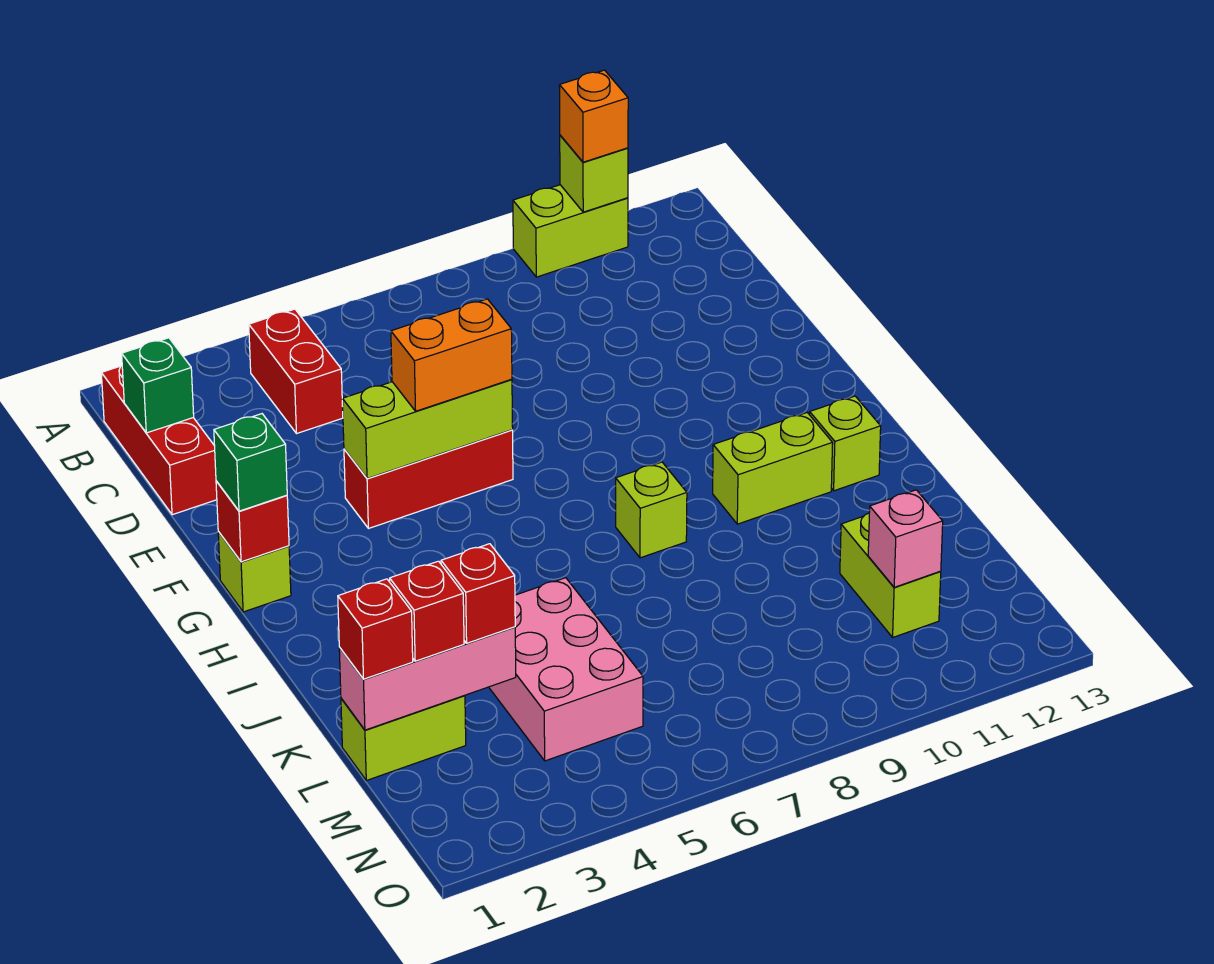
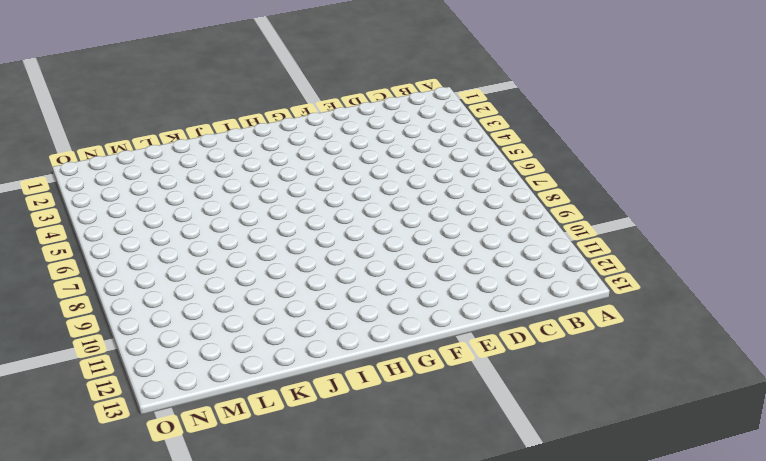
none -> lime 1x2 brick [513,185,628,277]
none -> red 1x3 brick [101,366,217,515]
none -> red 1x2 brick [249,309,343,434]

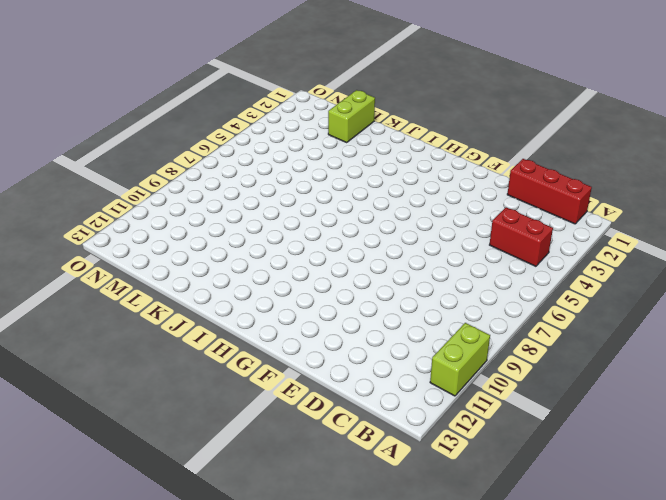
none -> red 1x3 brick [344,430,513,529]
none -> lime 1x1 brick [218,532,291,612]
none -> lime 1x1 brick [616,462,687,558]

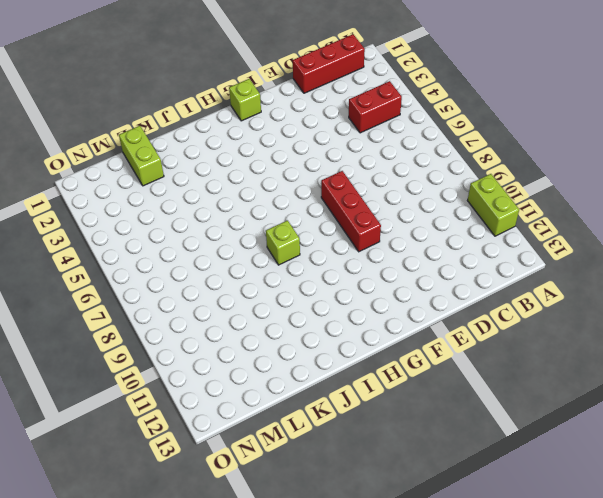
red 1x3 brick [321,171,381,252] -> red 1x3 brick moved to [344,430,513,529]
none -> lime 1x2 brick [713,413,833,524]
none -> lime 1x1 brick [810,396,881,491]
none -> pink 2x3 brick [489,578,643,761]

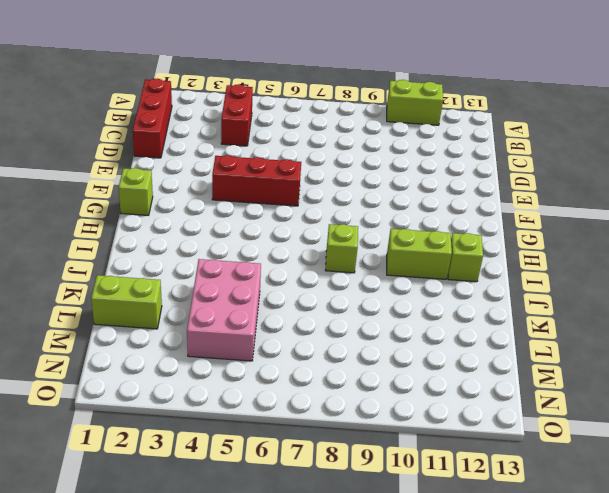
none -> lime 1x2 brick [840,513,941,637]
none -> lime 1x1 brick [560,135,628,212]
none -> green 1x1 brick [122,338,194,433]

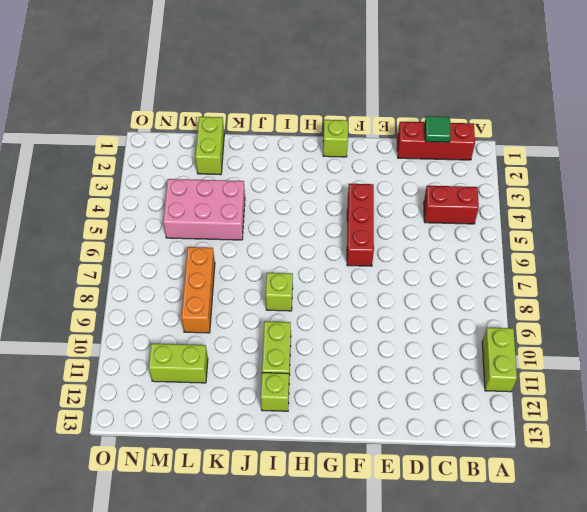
green 1x1 tile [425,116,451,142] -> green 1x1 brick [122,338,194,433]
orange 1x3 brick [181,247,215,333] -> none
none -> lime 1x1 brick [560,135,628,212]
none -> lime 1x3 brick [342,379,513,479]
none -> red 1x1 brick [216,481,289,562]

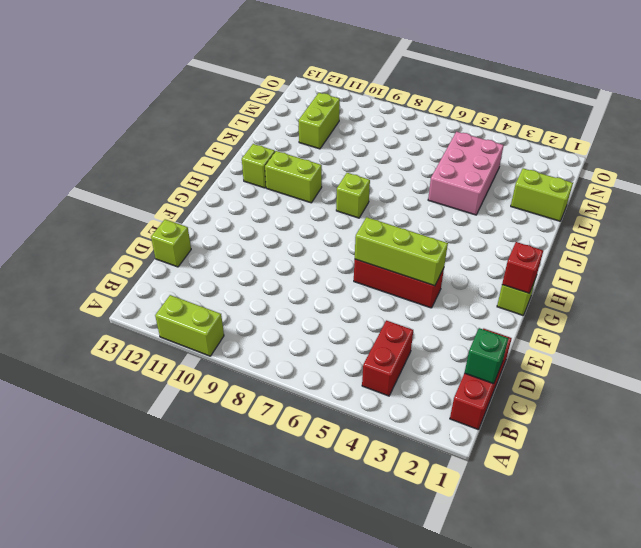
lime 1x1 brick [151,219,191,267] -> lime 1x1 brick moved to [560,135,628,212]
none -> pink 1x3 brick [339,627,516,730]
none -> pink 1x1 brick [868,490,943,587]
none -> orange 1x1 brick [559,70,628,162]

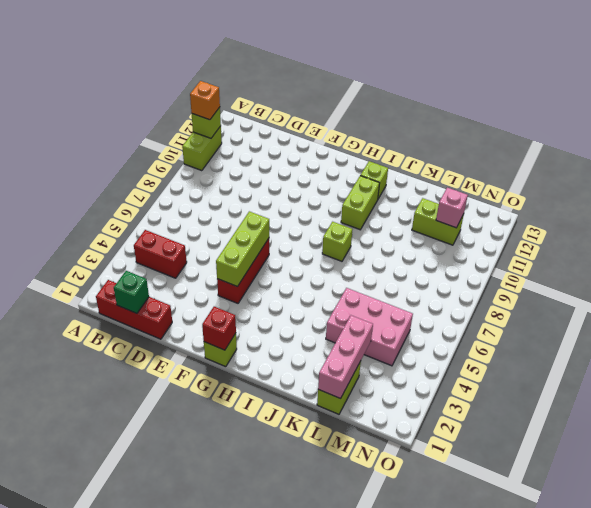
none -> orange 1x2 brick [391,299,512,411]
none -> green 1x1 brick [214,414,287,511]
none -> red 1x1 brick [338,579,413,679]

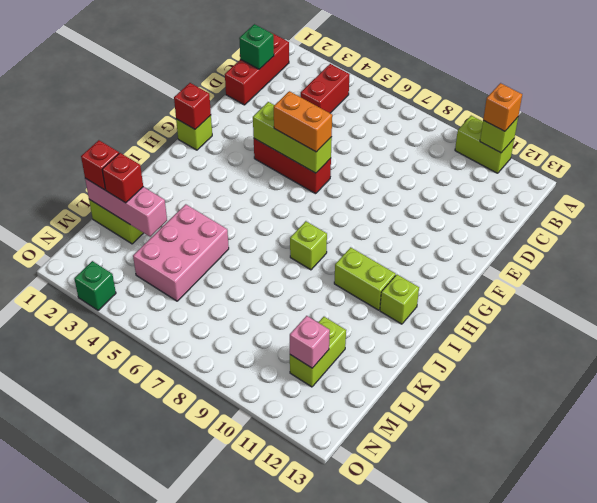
green 1x1 brick [74,261,116,311] -> green 1x1 brick moved to [214,414,287,511]
none -> red 1x1 brick [441,544,515,643]

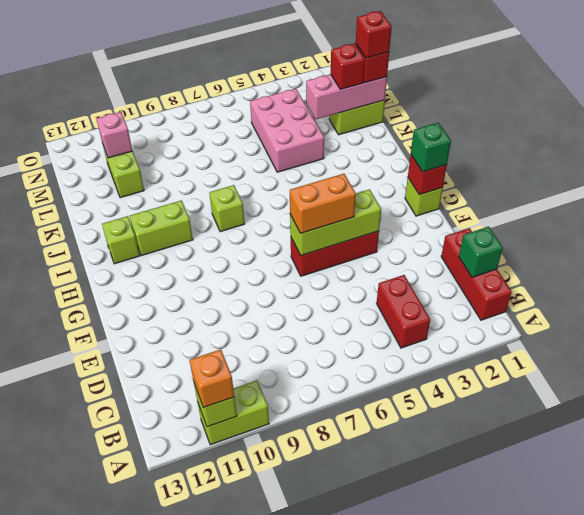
red 1x1 brick [356,11,392,58] -> red 1x1 brick moved to [441,544,515,643]

